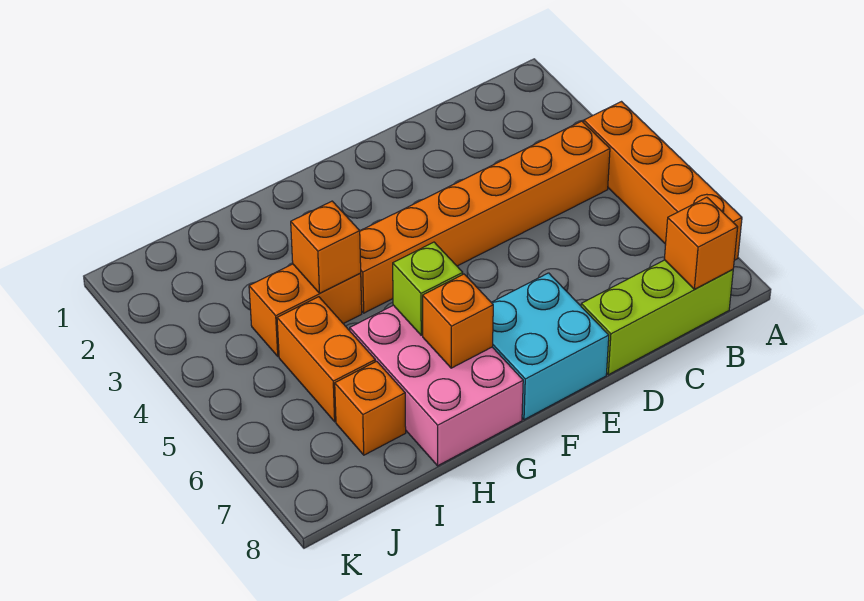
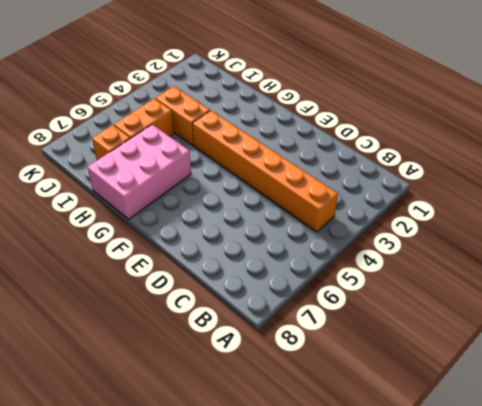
none -> orange 1x4 brick [584,102,742,260]
none -> lime 1x3 brick [581,260,733,375]
none -> cyan 2x2 brick [491,273,609,420]

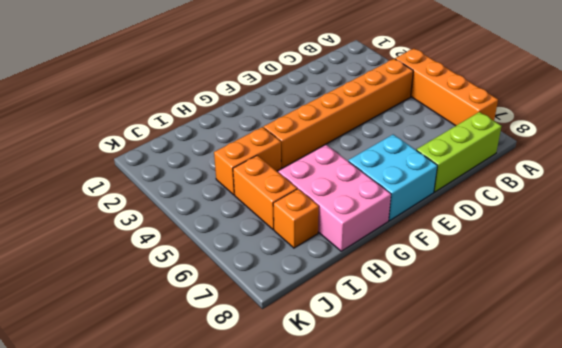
none -> orange 1x1 brick [664,197,738,289]
none -> lime 1x1 brick [393,242,463,335]
none -> orange 1x1 brick [423,274,493,368]

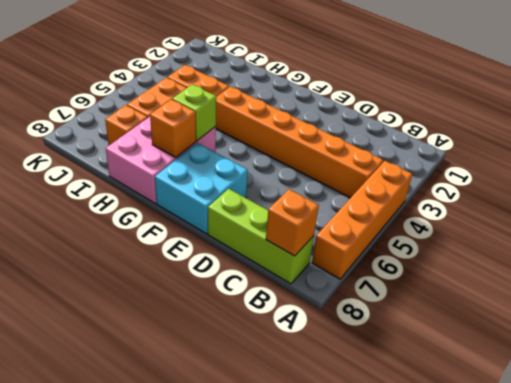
none -> orange 1x1 brick [291,201,361,293]

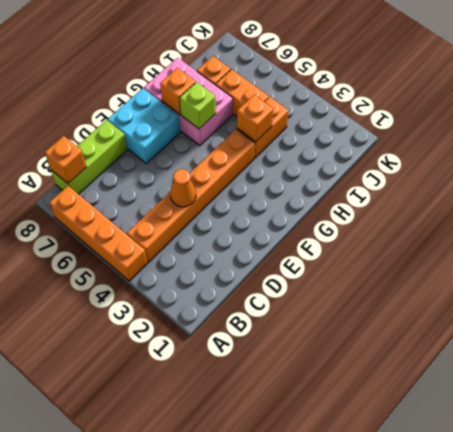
orange 1x1 cone [170,169,196,207] -> none

